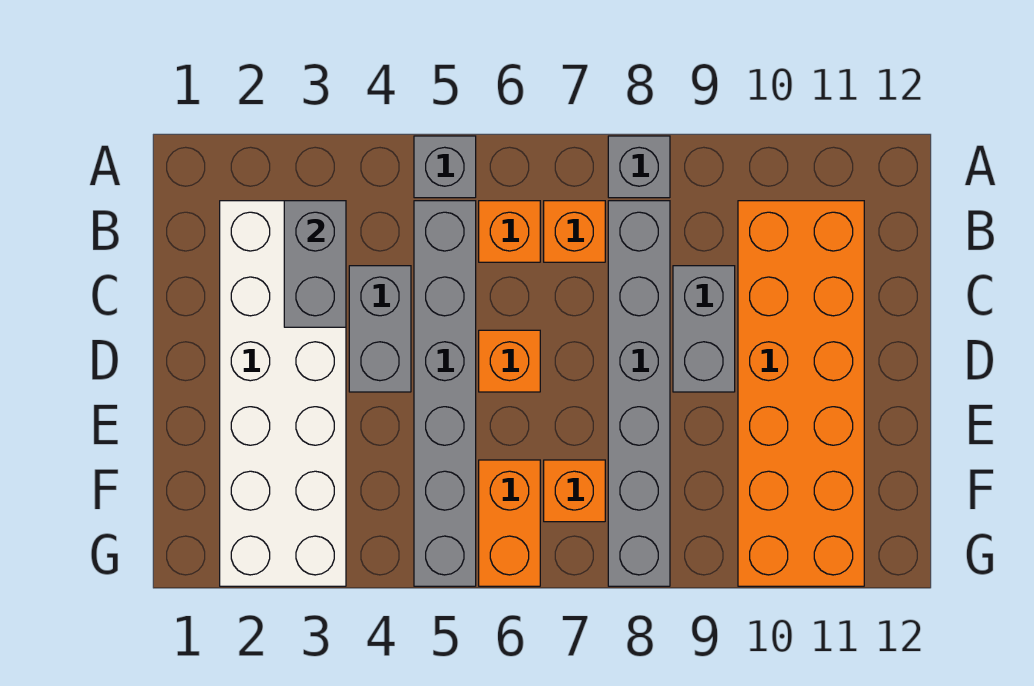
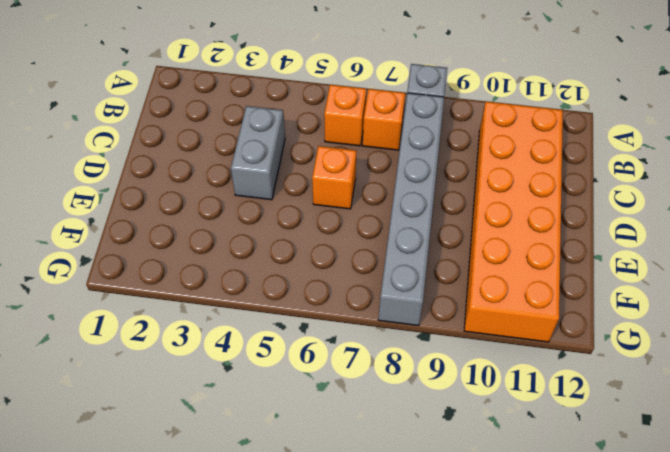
none -> grey 1x1 brick [414,136,476,198]
none -> white 2x6 brick [220,201,346,586]
none -> grey 1x6 brick [414,201,476,586]

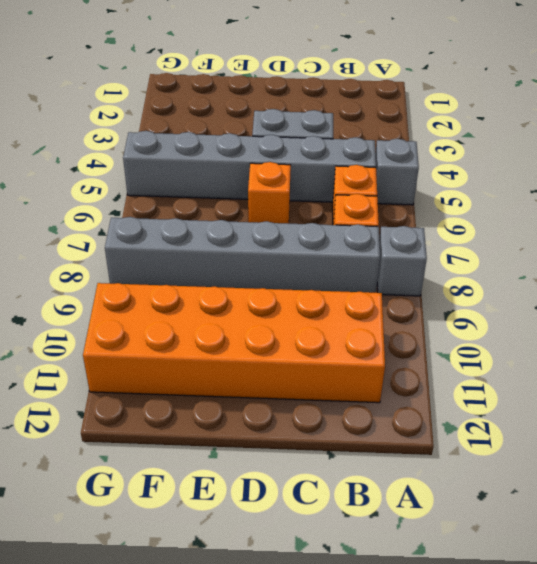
none -> white 2x6 brick [220,201,346,586]
none -> grey 1x2 brick [673,266,735,392]
none -> orange 1x2 brick [479,460,540,586]

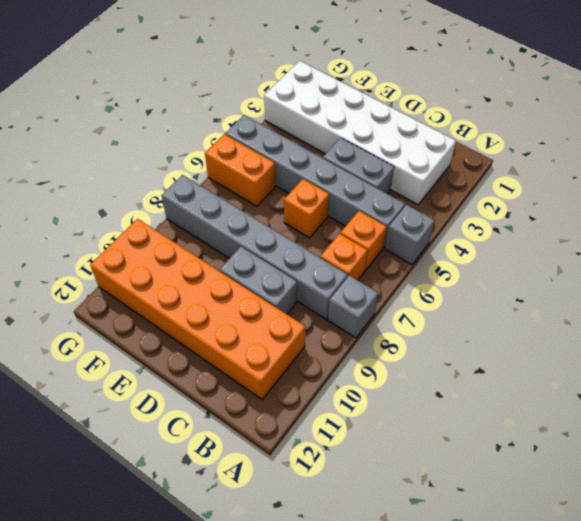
none -> orange 1x1 brick [544,460,605,522]
none -> grey 1x2 brick [284,201,346,327]

